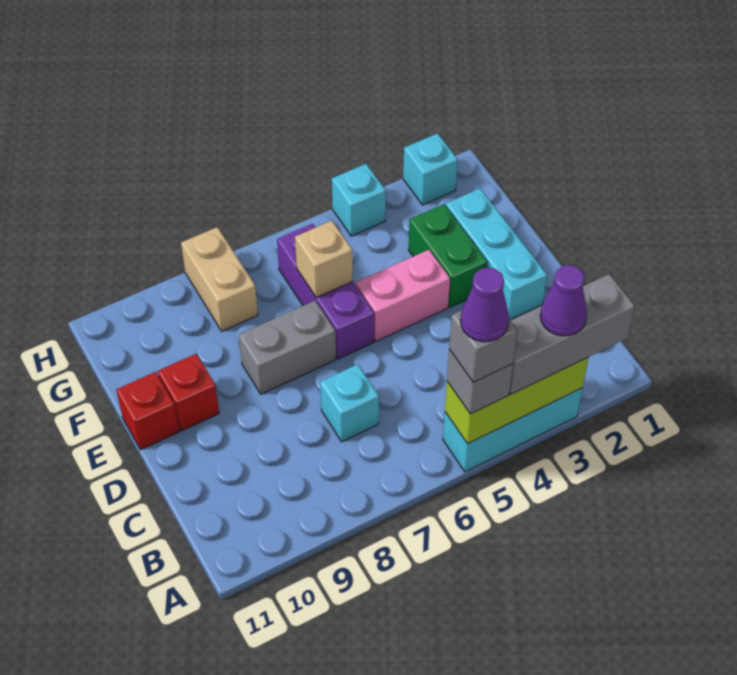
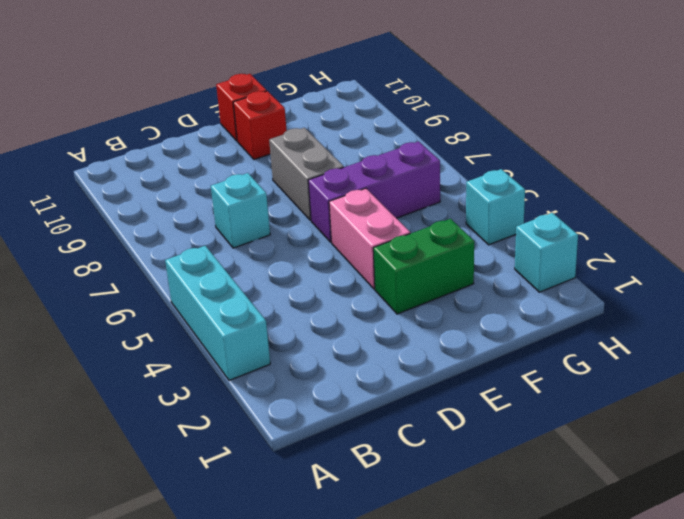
none -> cyan 1x3 brick [446,189,547,320]
none -> tan 1x2 brick [181,227,258,331]
none -> lime 1x3 brick [445,357,589,444]

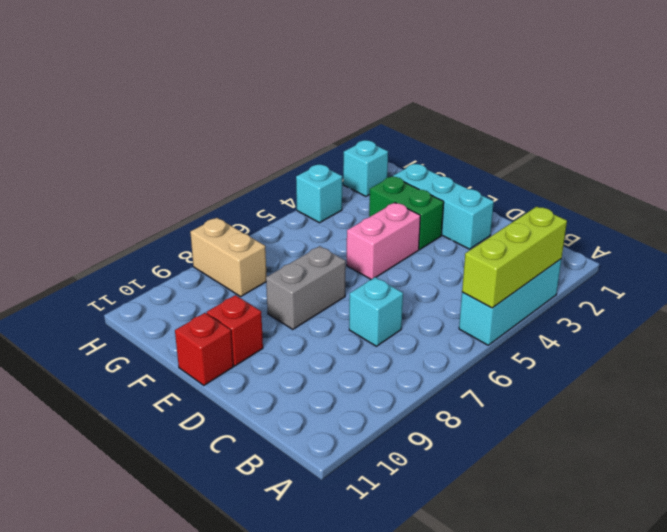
none -> purple 1x3 brick [277,224,374,359]
none -> tan 1x1 brick [295,221,353,297]
none -> grey 1x3 brick [510,274,635,394]

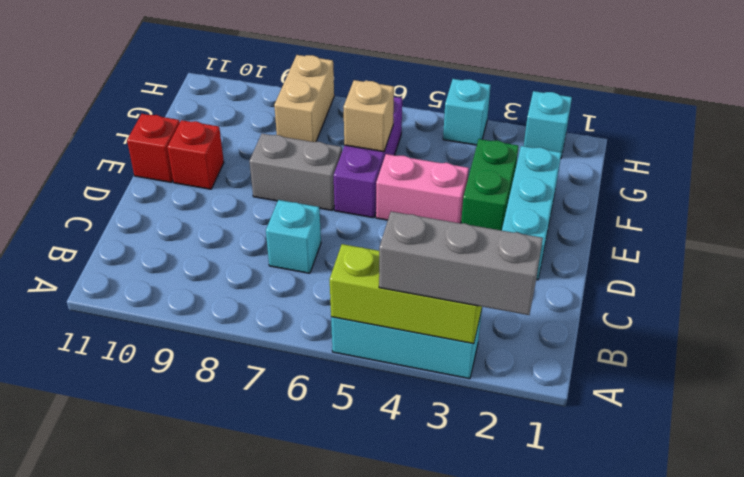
none -> grey 1x1 brick [447,349,513,414]
none -> purple 1x1 cone [540,265,587,336]
none -> grey 1x1 brick [449,310,517,382]

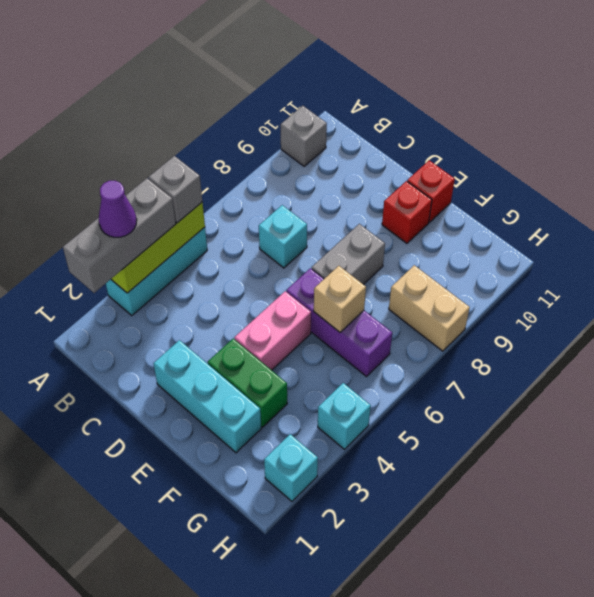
grey 1x1 brick [281,106,327,166] -> grey 1x1 brick moved to [449,310,517,382]
none -> purple 1x1 cone [461,268,509,342]

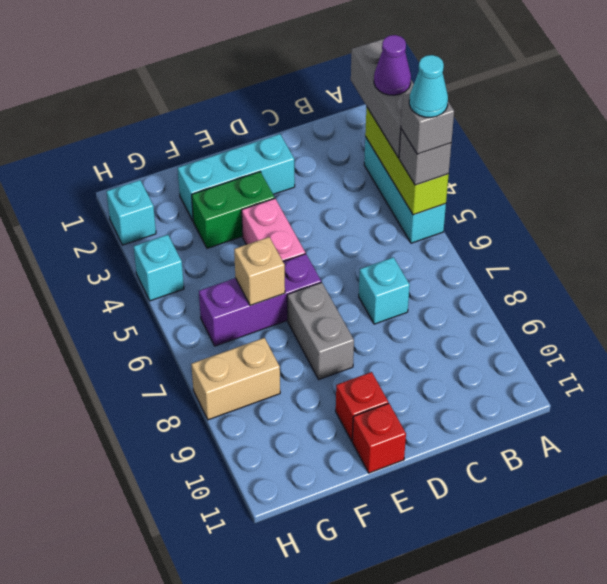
cyan 1x1 cone [409,55,448,118] -> purple 1x1 cone [461,268,509,342]

